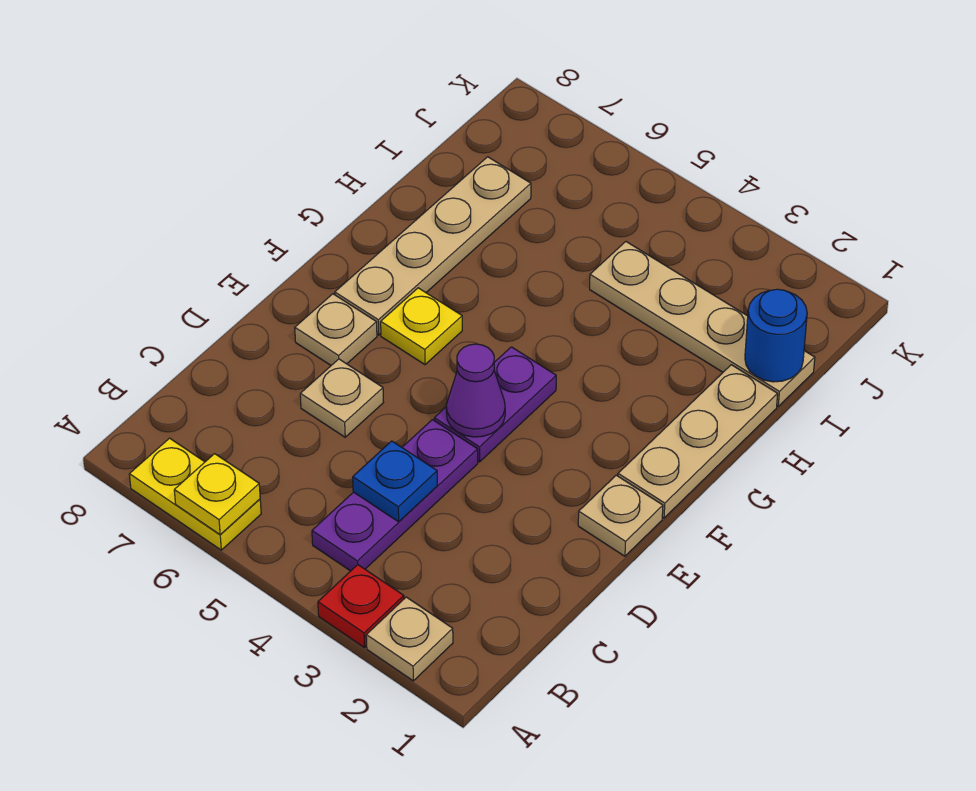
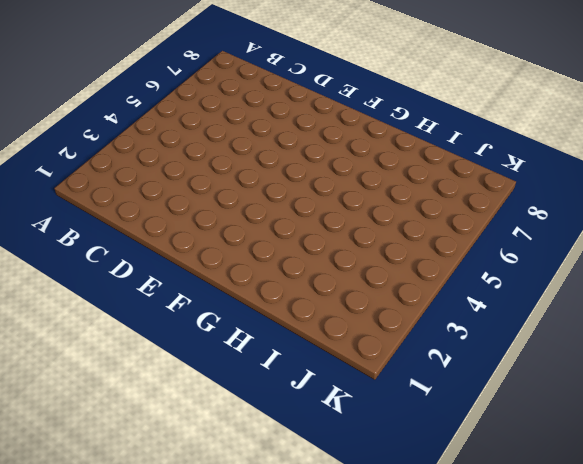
none -> tan 1x1 plate [366,597,453,681]
none -> red 1x1 plate [318,565,404,648]
none -> yellow 1x2 plate [129,438,261,550]

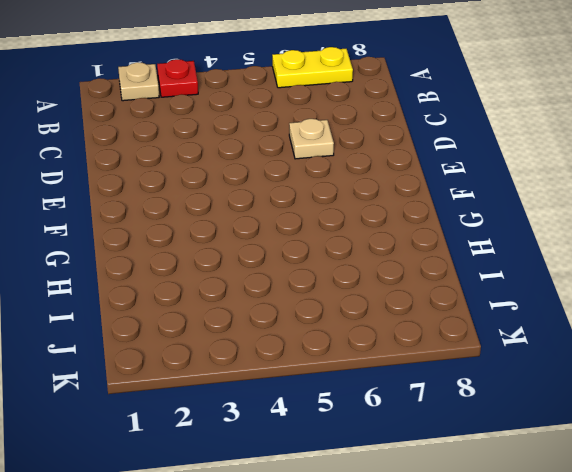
none -> purple 1x3 plate [312,420,478,571]
none -> tan 1x1 plate [578,475,663,556]
none -> purple 1x2 plate [434,347,556,462]

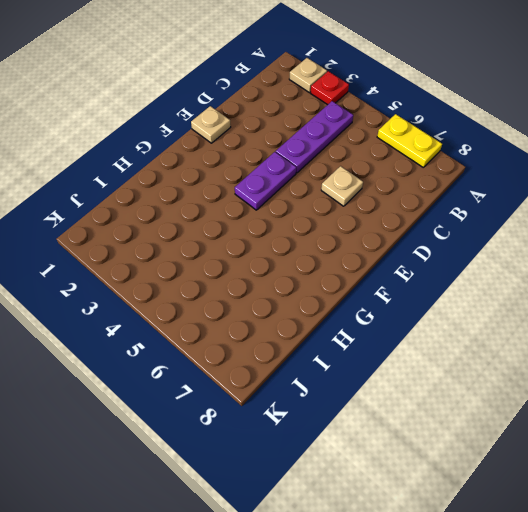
none -> tan 1x1 plate [295,294,377,365]
none -> tan 1x3 plate [618,365,778,518]
none -> yellow 1x1 plate [381,288,462,365]

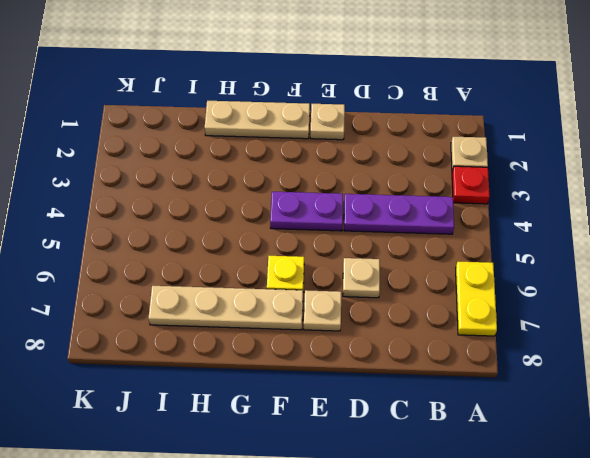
none -> tan 1x4 plate [590,242,815,406]
none -> yellow 1x1 plate [174,454,260,535]
none -> blue 1x1 plate [353,441,437,522]

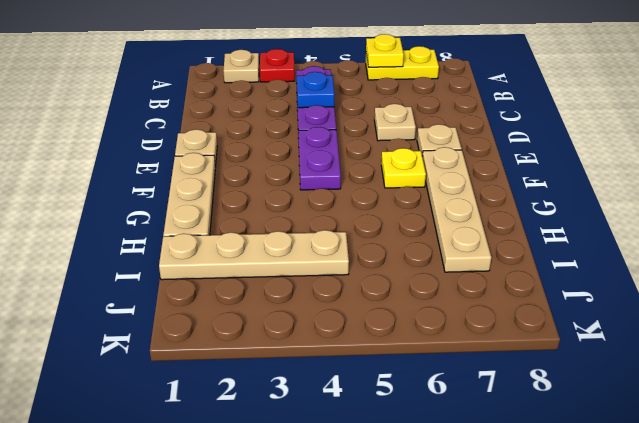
none -> purple 1x1 cone [446,344,505,437]
none -> blue 1x1 round brick [745,289,807,382]

